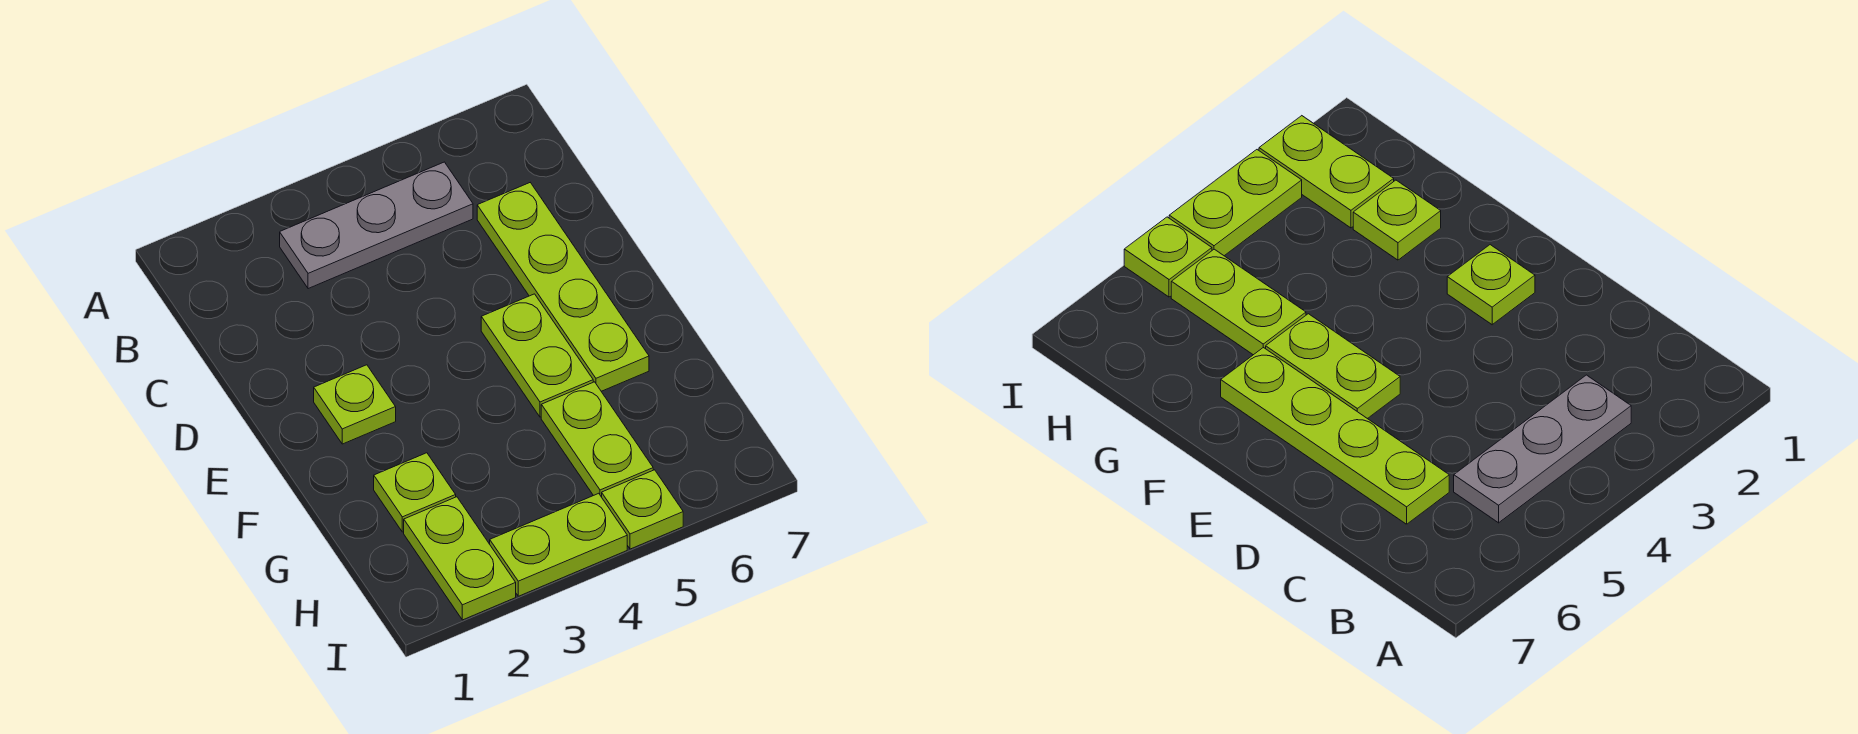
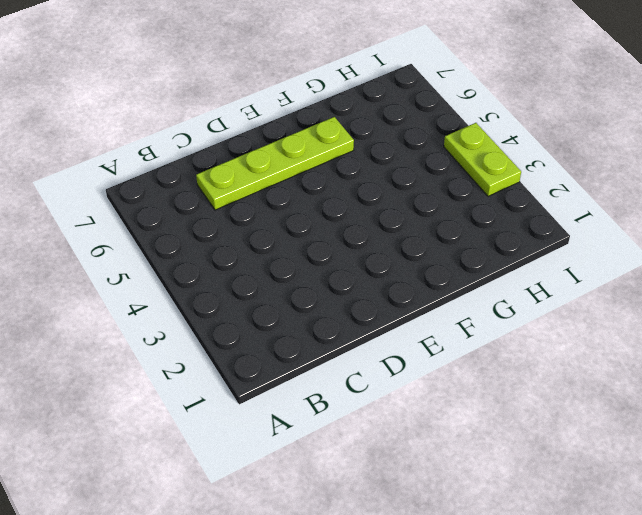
none -> grey 1x3 plate [280,162,473,289]
none -> lime 1x1 plate [314,365,396,444]

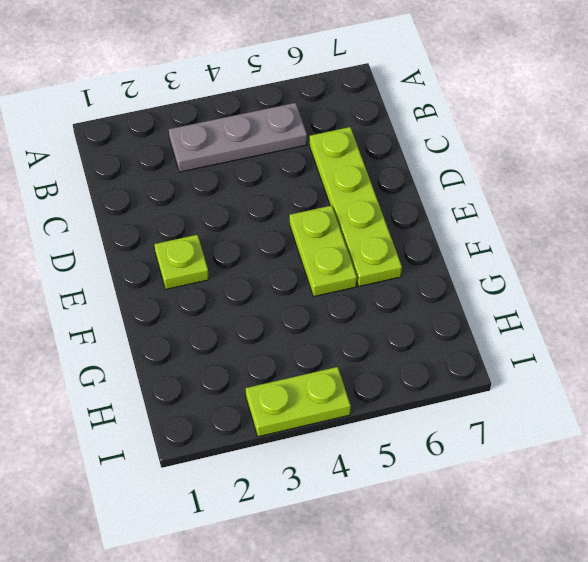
none -> lime 1x1 plate [374,453,456,532]
none -> lime 1x2 plate [541,382,653,497]

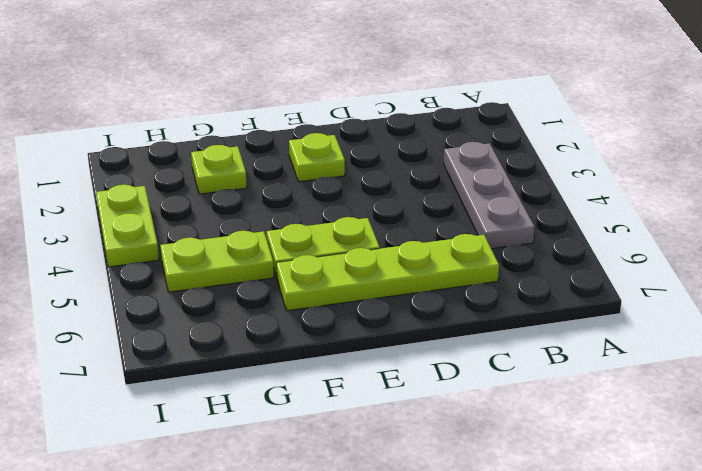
none -> lime 1x2 plate [404,497,516,620]
none -> lime 1x1 plate [602,470,683,549]

